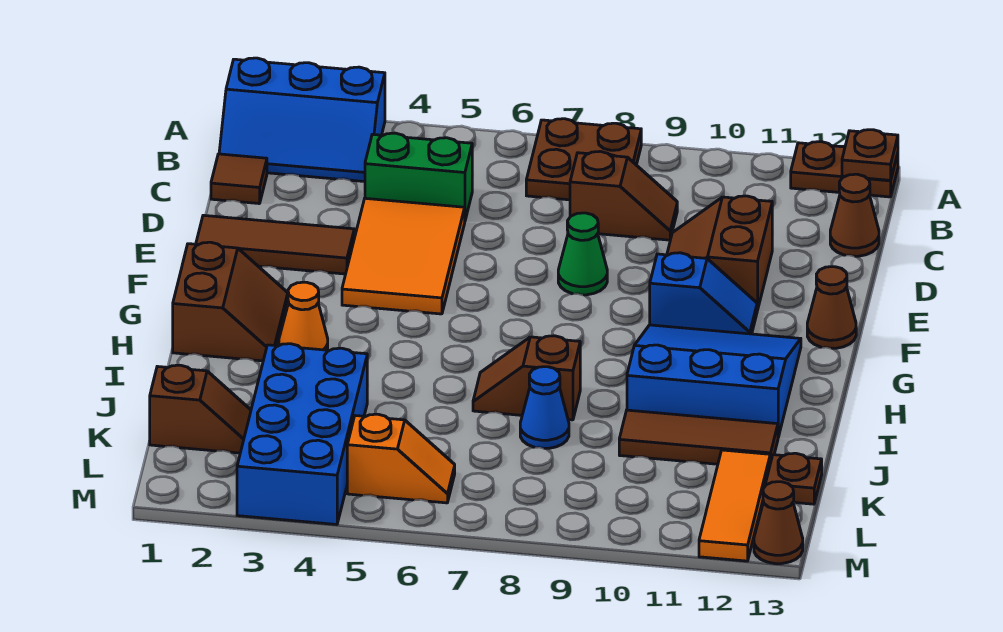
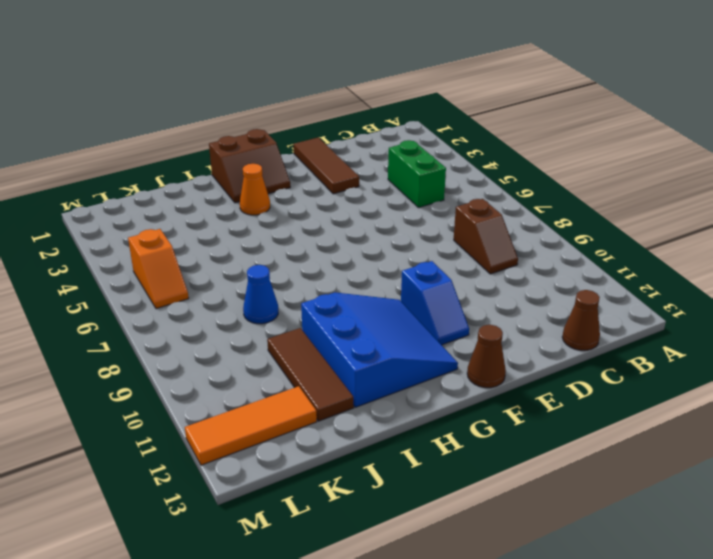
none -> blue 2x3 slope [219,58,385,182]
none -> brown 2x2 plate [526,119,641,200]
none -> brown 1x2 plate [791,142,898,197]

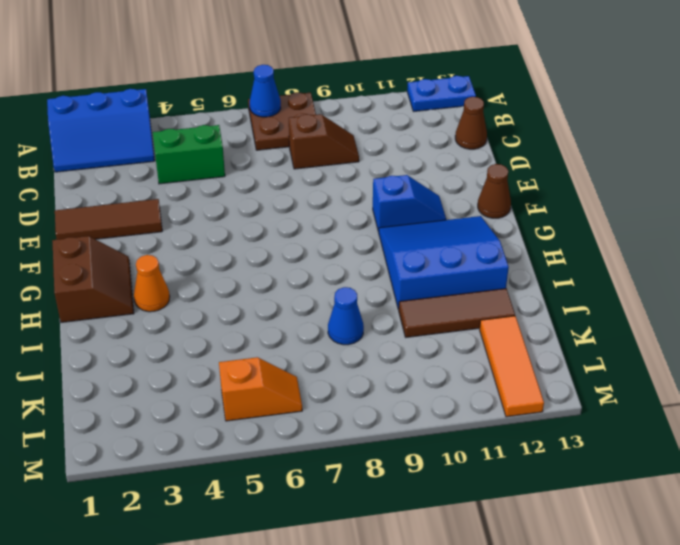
blue 1x1 cone [250,65,281,117] -> none
blue 1x2 plate [407,76,476,111] -> brown 1x2 plate [791,142,898,197]
none -> brown 1x1 tile [211,154,267,204]
none -> orange 2x3 tile [342,198,465,314]
none -> brown 2x2 slope [667,196,772,310]

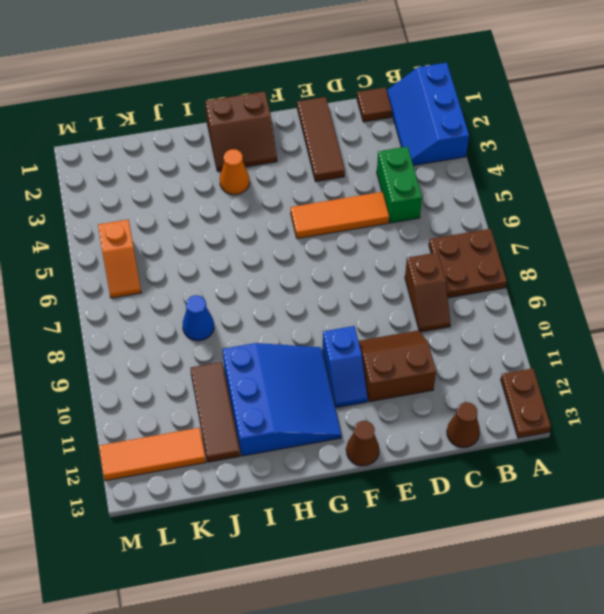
orange 1x3 tile [291,192,389,239] -> orange 2x3 tile [342,198,465,314]
none -> green 1x1 cone [558,213,607,295]
none -> brown 1x2 slope [473,336,580,420]
none -> blue 2x4 brick [237,344,367,524]

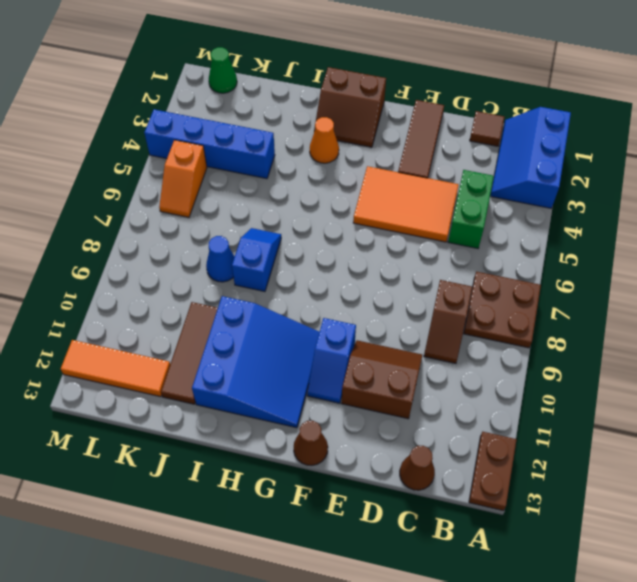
blue 1x2 slope [232,228,281,291] -> brown 1x2 slope [473,336,580,420]
blue 1x4 brick [144,110,275,179] -> blue 2x4 brick [237,344,367,524]
green 1x1 cone [209,47,237,93] -> green 1x1 cone moved to [558,213,607,295]
none -> brown 1x2 slope [150,365,251,453]
none -> brown 1x1 plate [765,453,822,504]
none -> brown 1x1 cone [754,482,803,564]

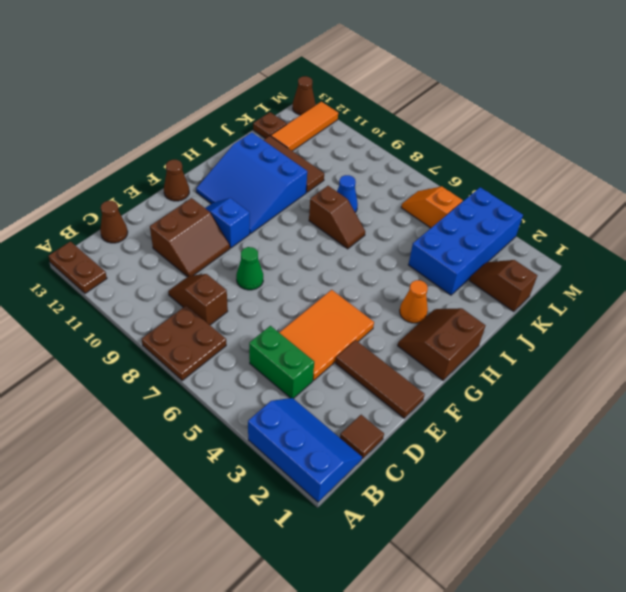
none -> brown 1x1 plate [842,130,898,180]

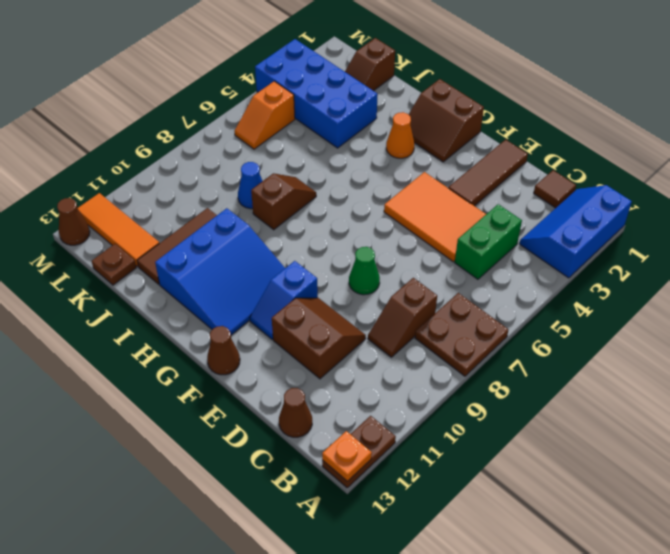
orange 1x1 plate [322,431,372,481] -> brown 1x1 plate [842,130,898,180]

